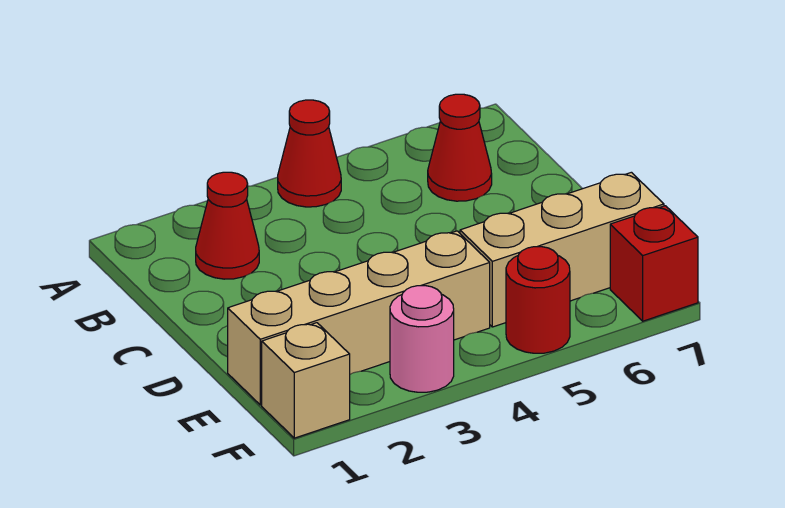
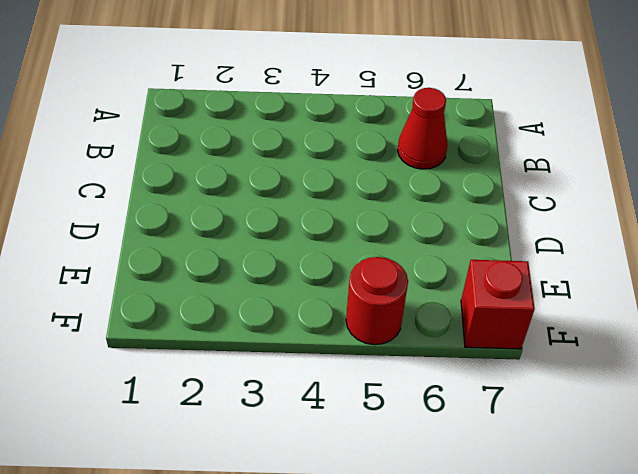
none -> red 1x1 cone [278,100,341,207]
none -> red 1x1 cone [196,172,259,279]

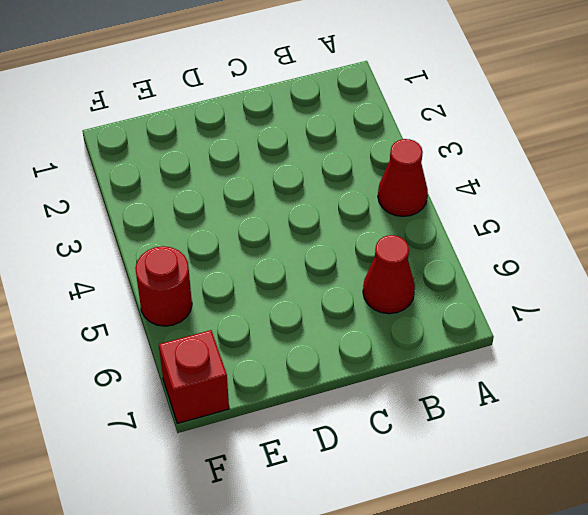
none -> red 1x1 cone [196,172,259,279]
none -> tan 1x4 brick [228,231,490,405]

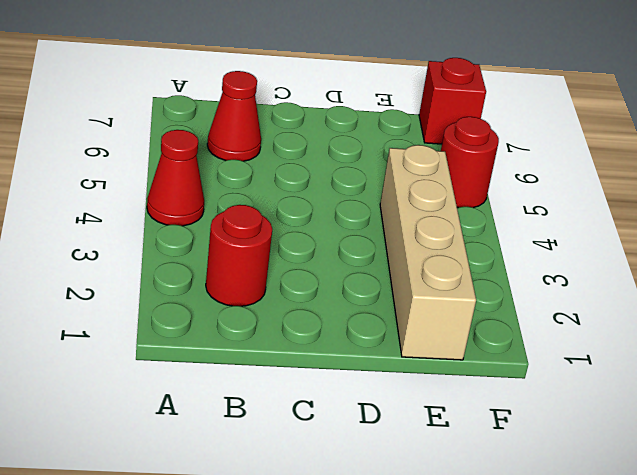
red 1x1 round brick [206,205,272,306] -> red 1x1 cone [196,172,259,279]
none -> tan 1x3 brick [460,172,664,327]
none -> tan 1x1 brick [262,323,350,438]

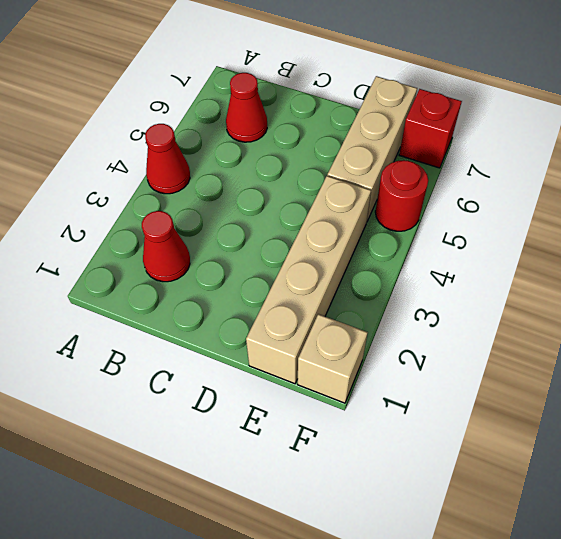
none -> pink 1x1 round brick [390,286,454,392]

